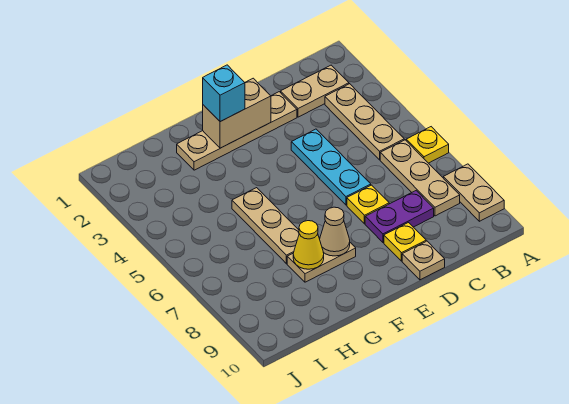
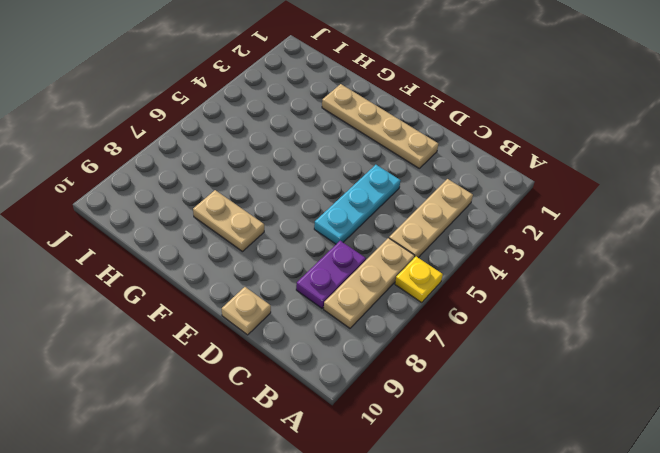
purple 1x2 plate [296,241,366,308] -> purple 1x2 plate turned to [365,191,434,242]
none -> tan 1x2 plate [443,164,504,221]
none -> tan 1x2 plate [281,65,349,117]
none -> yellow 1x1 plate [347,185,389,224]

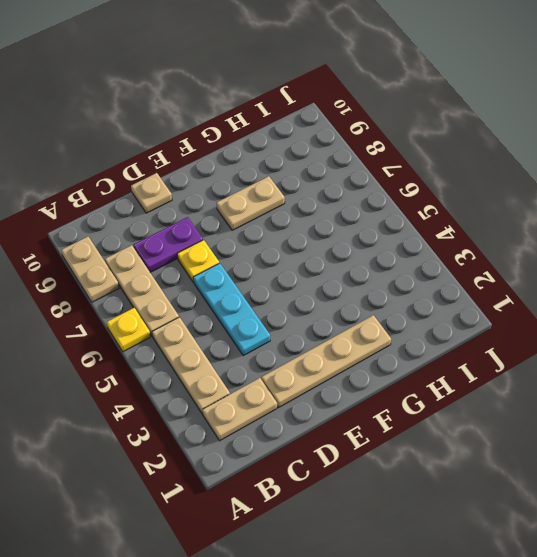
none -> yellow 1x1 plate [384,223,426,261]
none -> tan 1x3 plate [232,188,299,264]
none -> tan 1x2 brick [203,78,271,148]

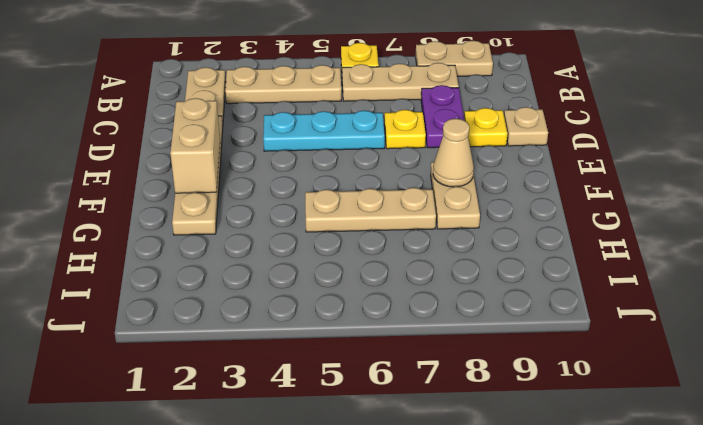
none -> yellow 1x1 cone [293,221,324,269]
none -> cyan 1x1 brick [203,65,245,122]

